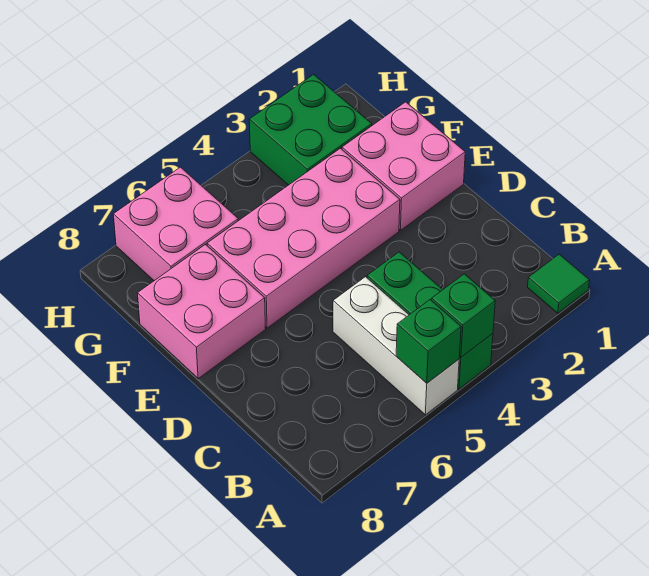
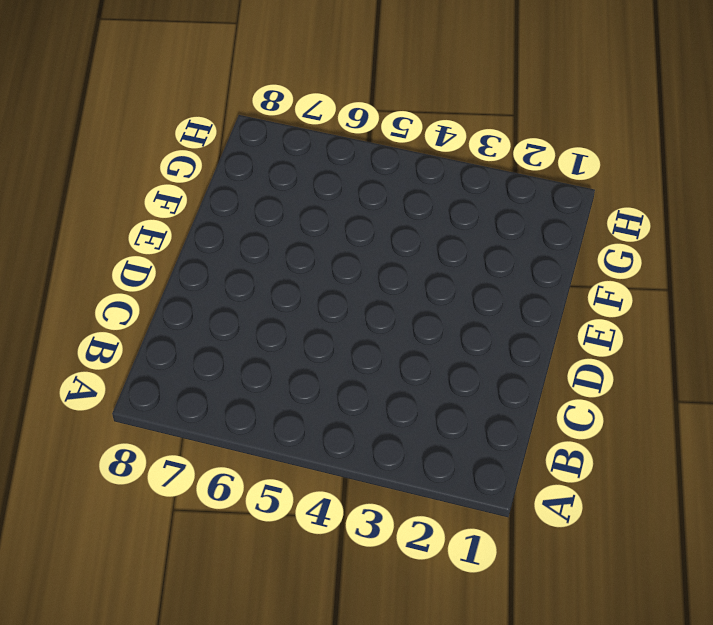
none -> green 1x1 tile [528,254,590,313]
none -> green 1x3 brick [367,252,493,389]

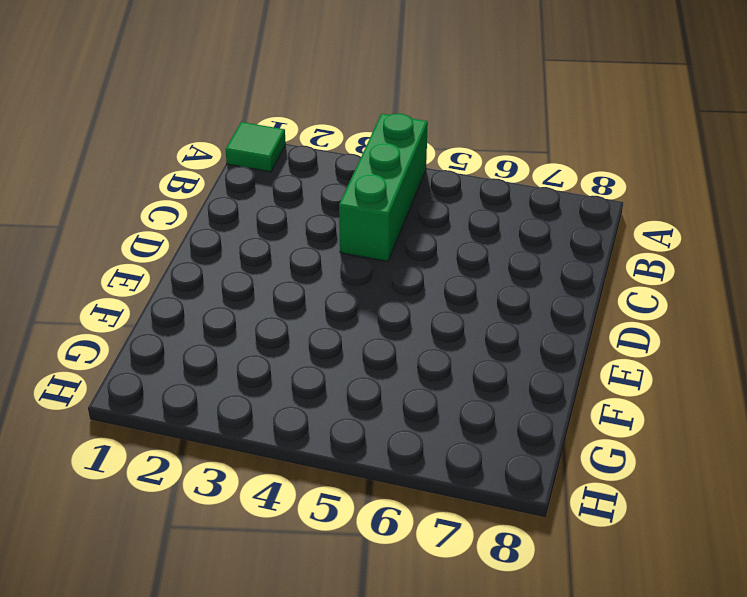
none -> white 1x3 brick [333,277,459,415]
none -> pink 2x2 brick [342,102,465,230]

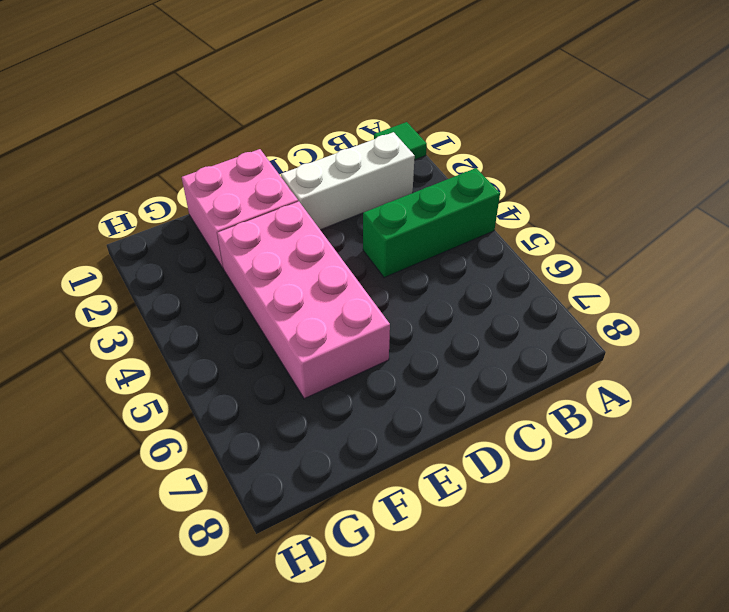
white 1x3 brick [281,132,415,230] -> white 1x3 brick moved to [333,277,459,415]
none -> pink 2x2 brick [138,245,265,378]
none -> green 2x2 brick [249,74,372,185]

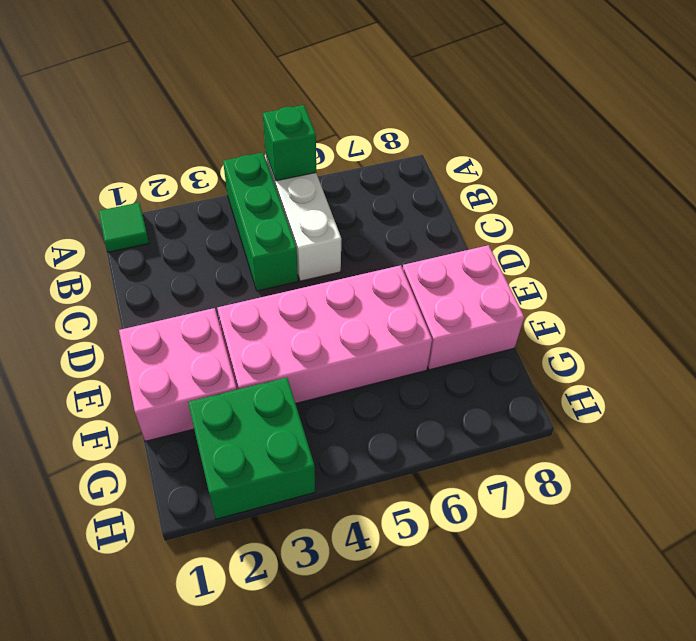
none -> pink 2x2 brick [113,167,238,281]
none -> green 1x1 brick [432,274,495,357]

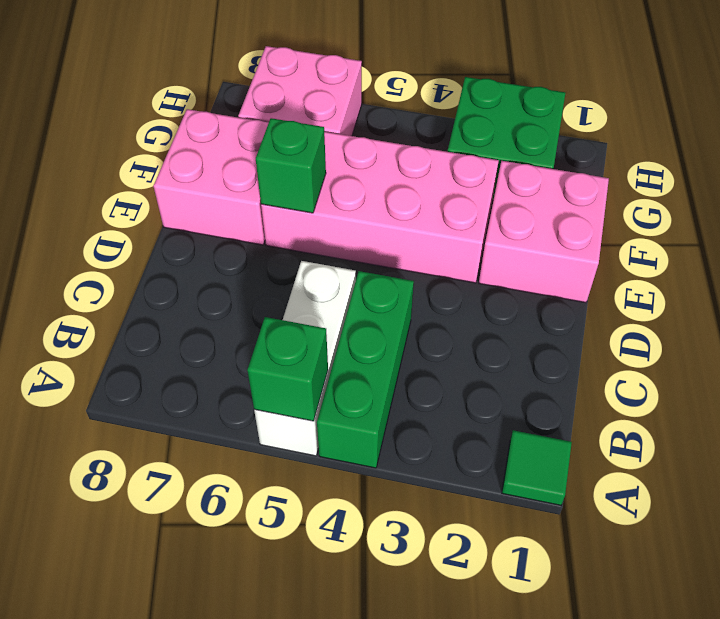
green 1x1 brick [256,118,326,213] -> green 1x1 brick moved to [432,274,495,357]

